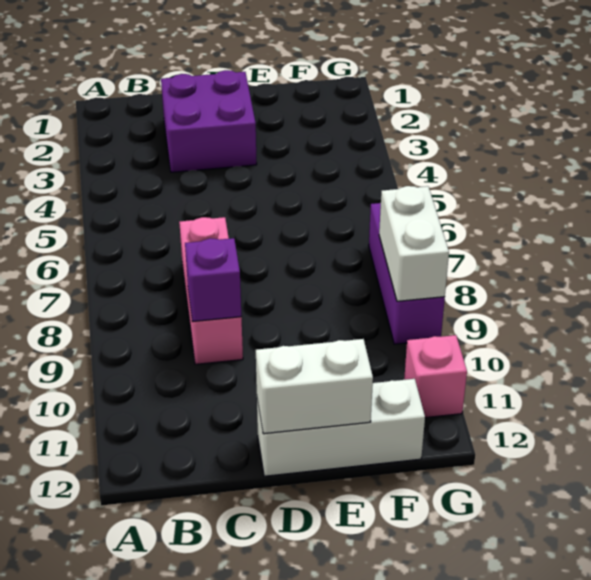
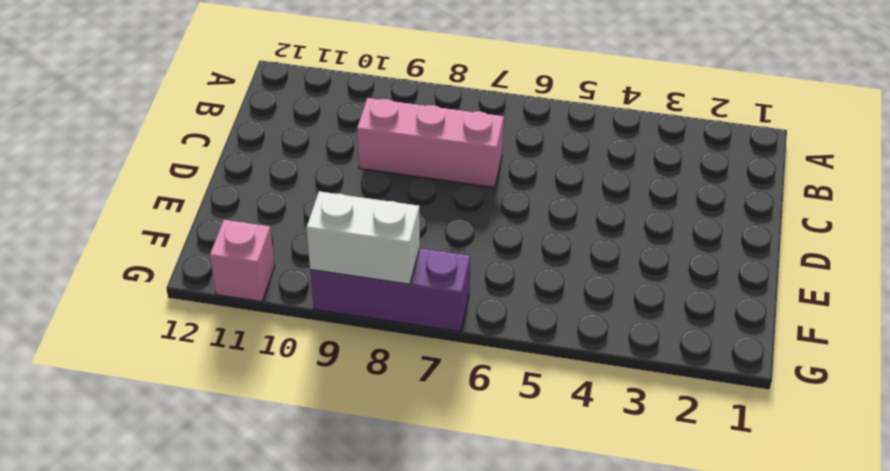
none -> purple 2x2 brick [161,70,257,172]
none -> white 1x3 brick [257,379,425,476]

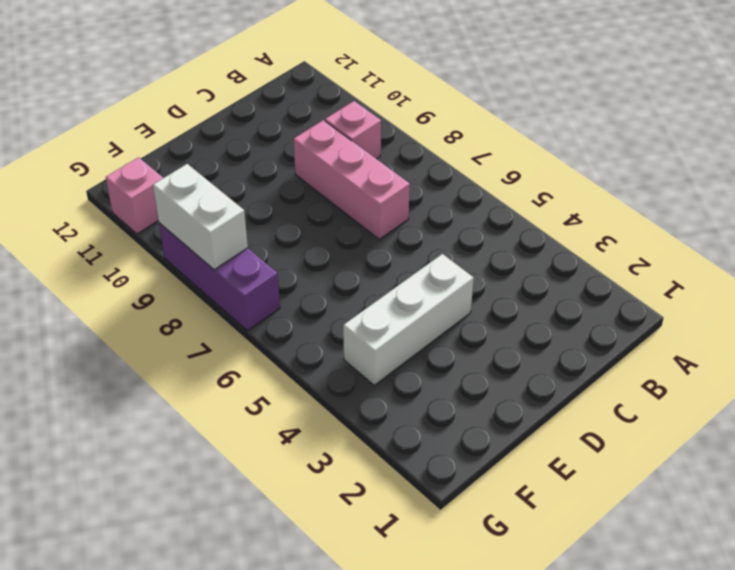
pink 1x1 brick [325,101,381,159] -> none
white 1x3 brick [343,254,474,385] -> white 1x3 brick moved to [257,379,425,476]
none -> purple 2x2 brick [161,70,257,172]
none -> purple 1x1 brick [185,238,241,322]

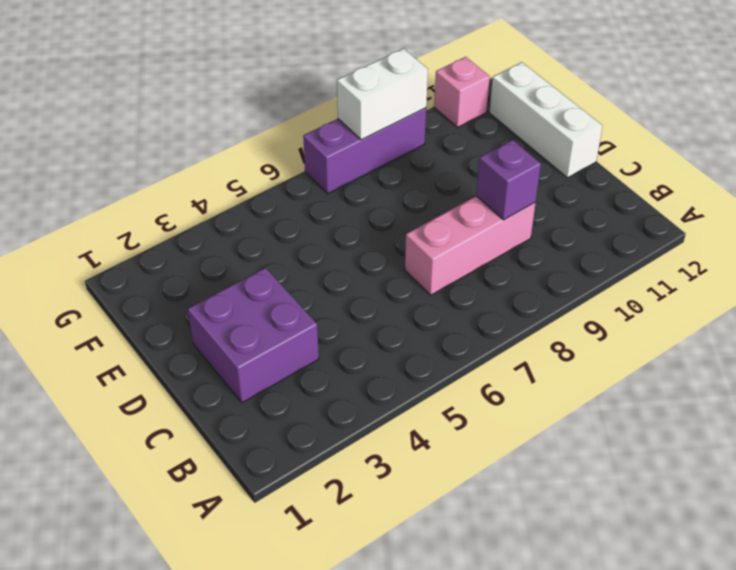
none -> white 1x2 brick [256,339,373,434]

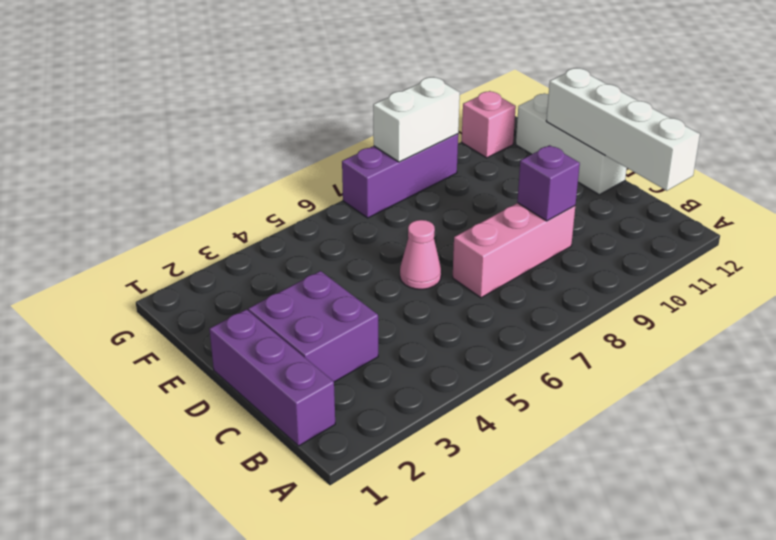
purple 1x3 brick [209,309,335,446] -> none
white 1x4 brick [546,68,700,191] -> white 1x2 brick [256,339,373,434]
pink 1x1 cone [400,220,441,289] -> none

